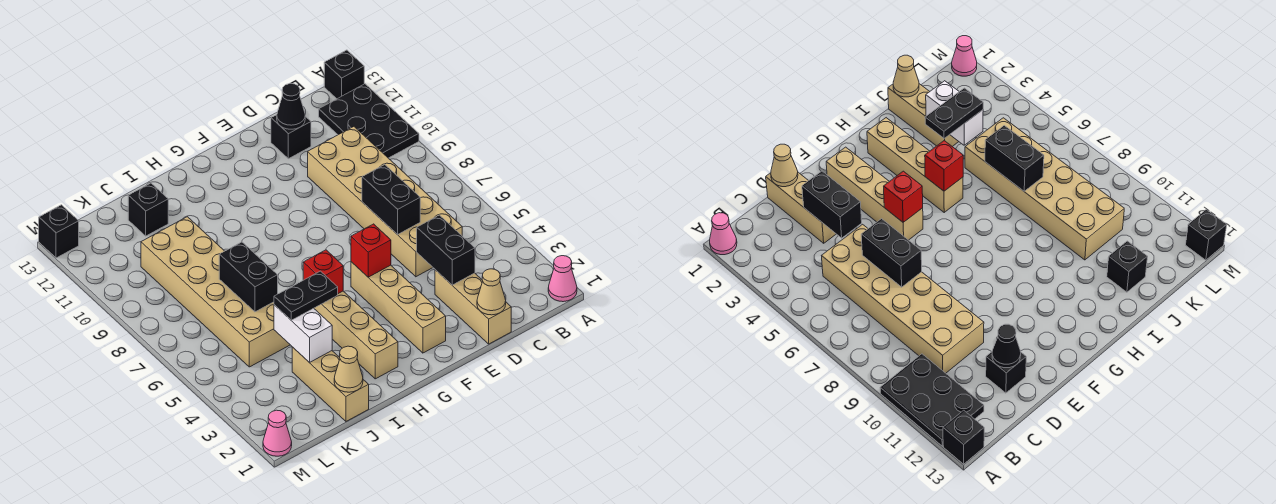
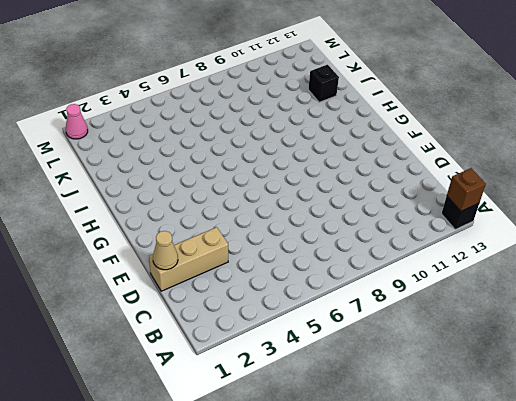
brown 1x1 brick [447,168,486,211] -> none
none -> pink 1x1 cone [548,256,577,302]
none -> black 2x3 plate [319,84,419,158]
none -> tan 2x6 brick [308,127,462,277]

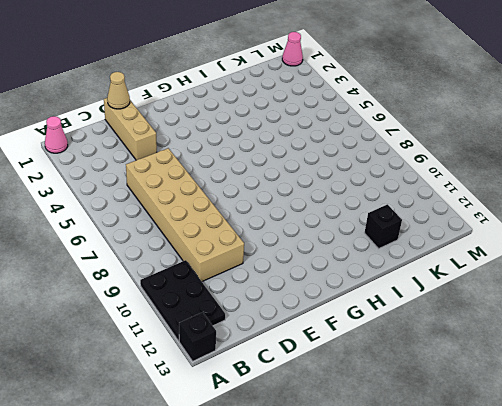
none -> black 1x1 brick [271,115,311,159]
none -> tan 1x4 brick [351,262,446,353]
none -> tan 1x4 brick [314,291,398,379]

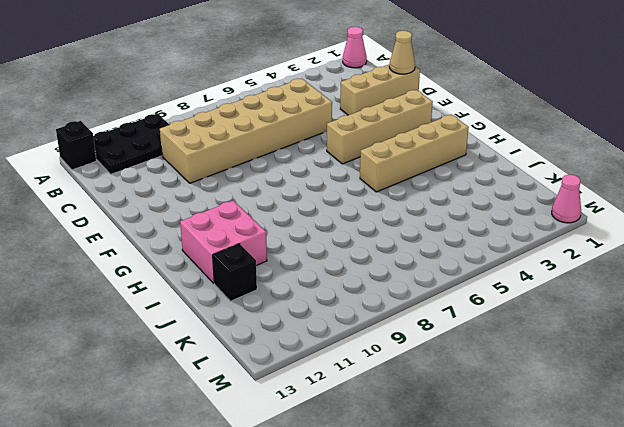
pink 2x2 brick [180,201,267,283] -> none
none -> black 1x1 brick [271,115,311,159]
none -> tan 1x3 brick [292,347,369,421]
none -> tan 2x6 brick [141,217,290,367]

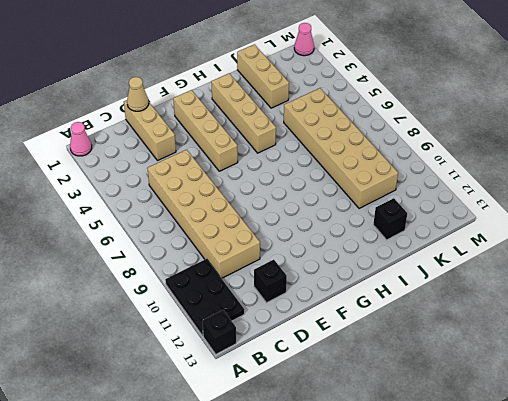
none -> black 1x1 brick [39,205,79,258]
none -> black 1x2 brick [417,215,475,285]
none -> black 1x2 brick [362,165,420,235]

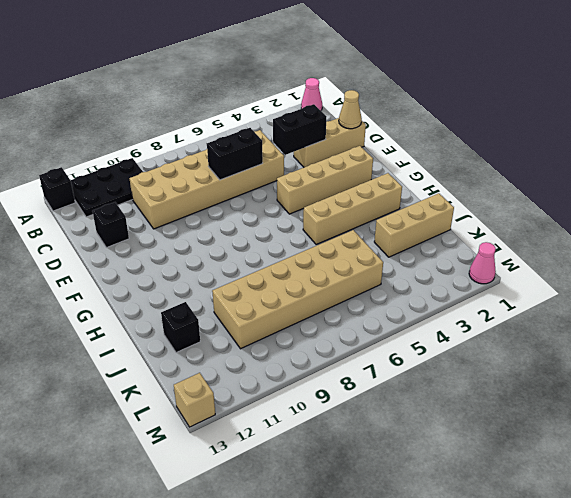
tan 1x1 brick [174,373,215,427] -> black 1x1 brick [39,205,79,258]
none -> black 1x1 cone [277,84,305,129]
none -> red 1x1 brick [351,224,391,277]
none -> red 1x1 brick [303,250,343,294]

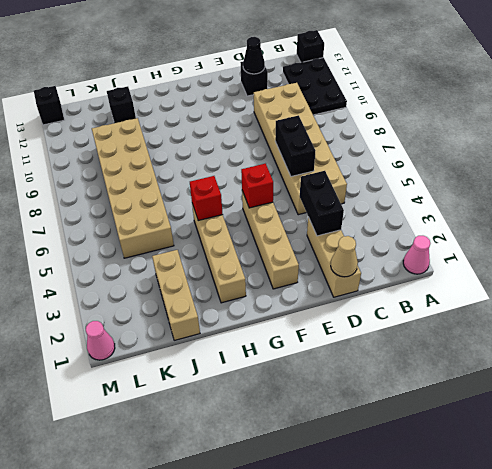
none -> tan 1x1 cone [334,346,363,392]
none -> white 1x2 brick [274,305,332,363]
none -> black 1x2 brick [219,242,278,312]

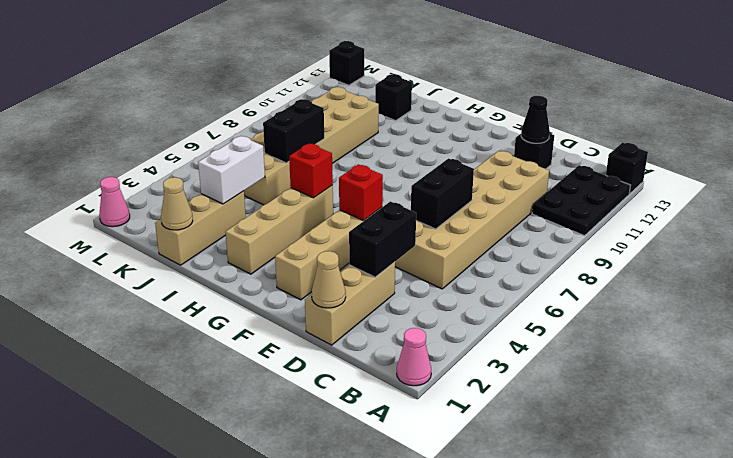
none -> black 1x2 plate [274,271,338,320]

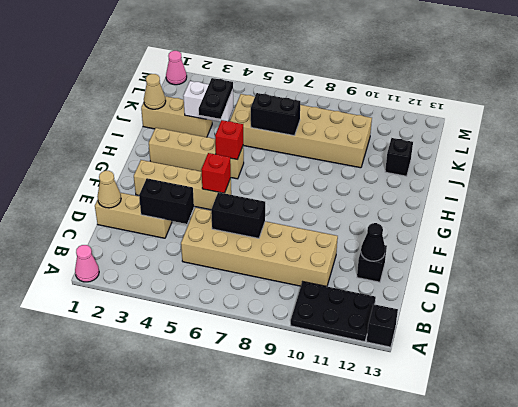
none -> black 1x1 brick [39,205,79,258]

